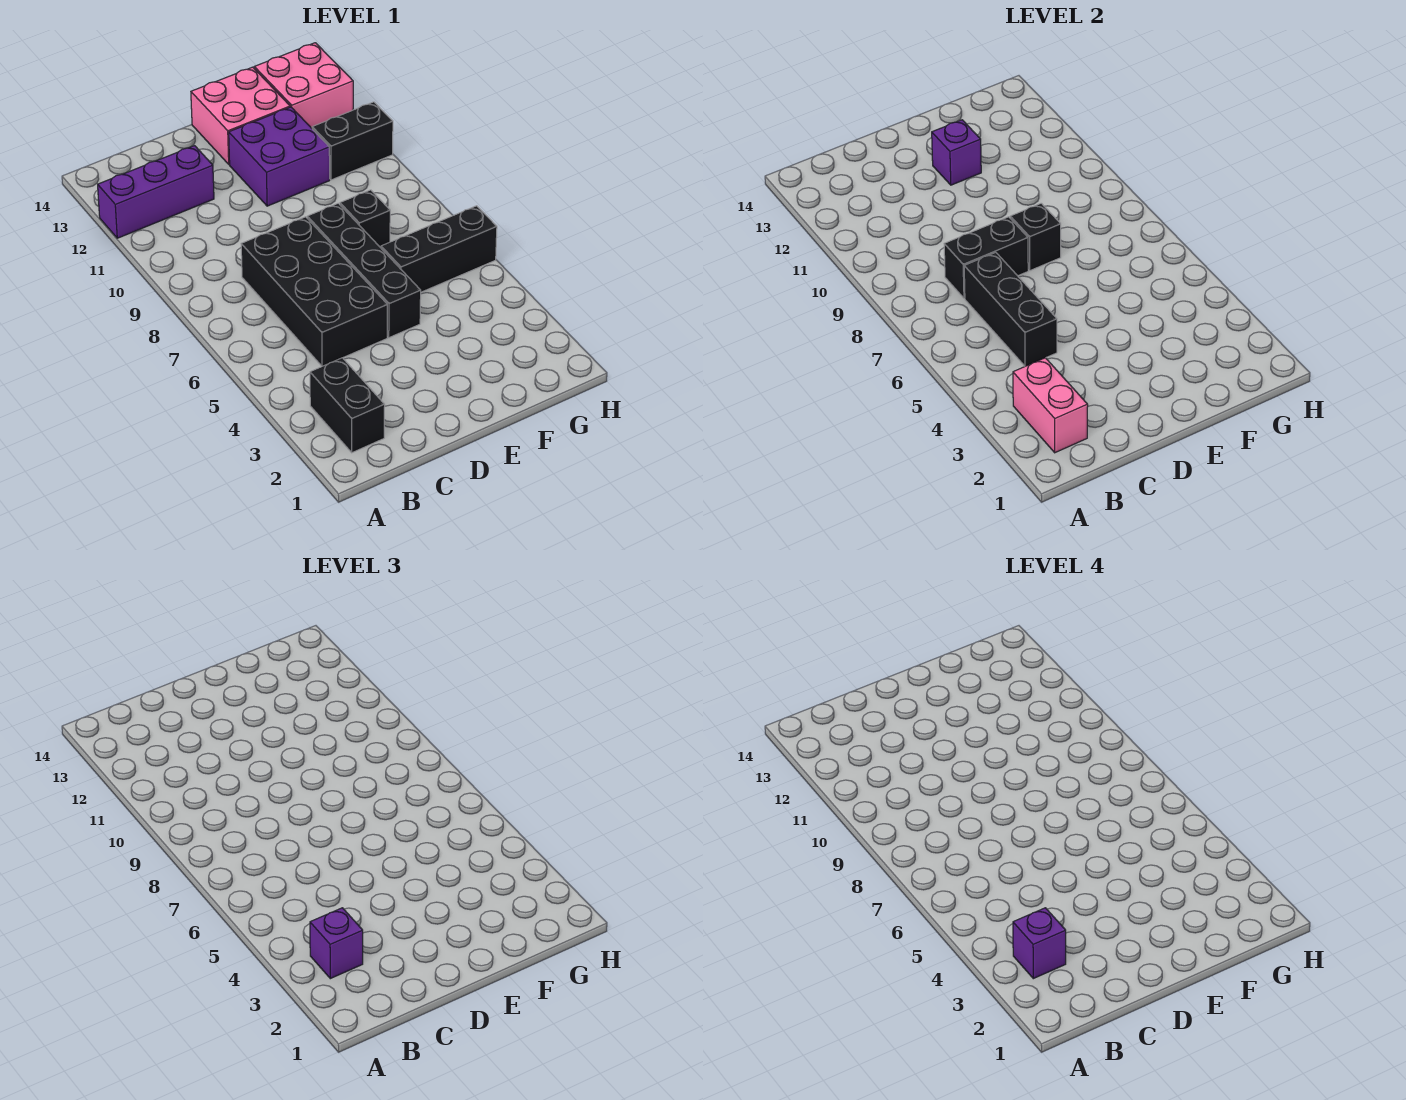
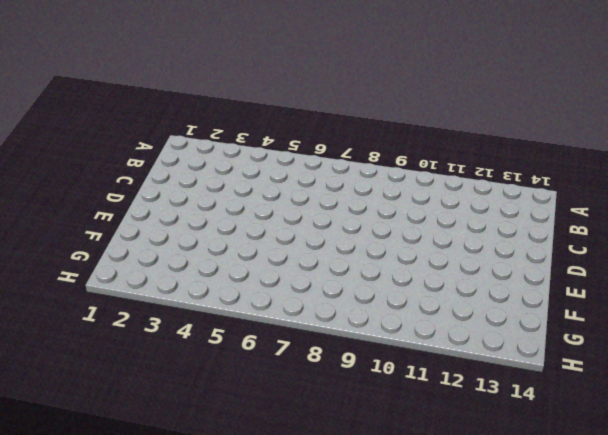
none -> purple 1x3 brick [98,146,214,238]
none -> black 1x2 brick [310,358,385,453]
none -> black 2x4 brick [241,217,387,366]

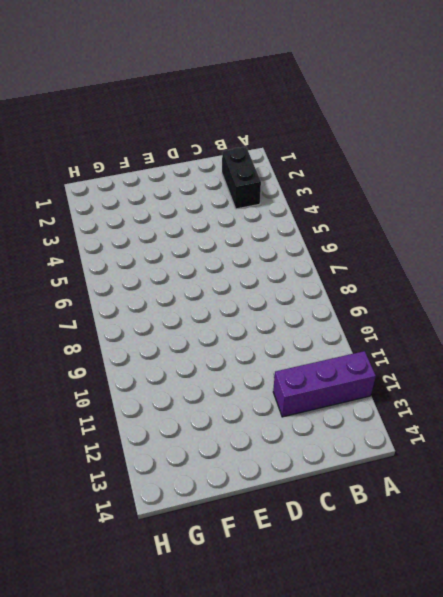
none -> black 2x4 brick [241,217,387,366]
none -> black 1x4 brick [307,203,421,338]
none -> purple 2x2 brick [229,107,330,206]

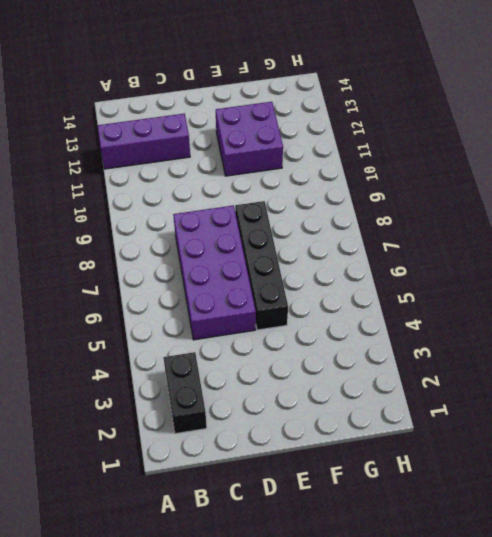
purple 2x4 brick [173,205,256,340] -> black 2x4 brick [241,217,387,366]
none -> pink 2x2 brick [191,67,290,164]
none -> black 1x3 brick [381,206,497,292]
none -> black 1x1 brick [340,190,390,248]

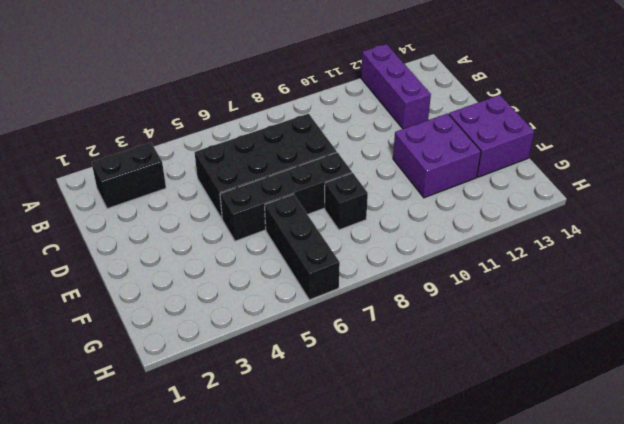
purple 2x2 brick [449,95,534,177] -> pink 2x2 brick [191,67,290,164]
none -> black 1x2 brick [312,102,393,180]
none -> pink 2x2 brick [254,43,353,128]
none -> pink 1x2 brick [1013,358,1088,453]

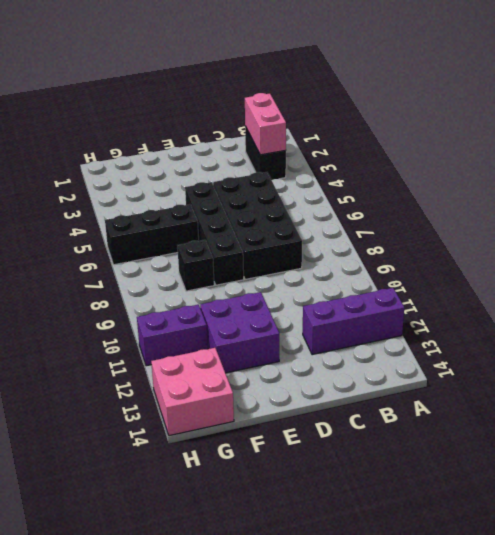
purple 1x2 brick [137,305,208,366] -> black 1x2 brick [312,102,393,180]
none -> pink 2x2 brick [191,67,290,164]
none -> black 1x3 brick [964,252,1057,366]
none -> black 1x2 brick [944,217,1028,298]

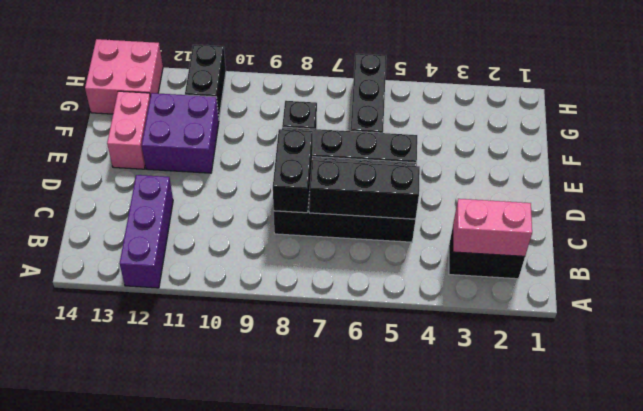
pink 1x2 brick [107,91,150,169] -> pink 2x2 brick [191,67,290,164]
none -> black 1x1 brick [1010,203,1061,270]
none -> purple 1x1 brick [932,120,981,185]
none -> purple 1x1 brick [310,908,363,979]

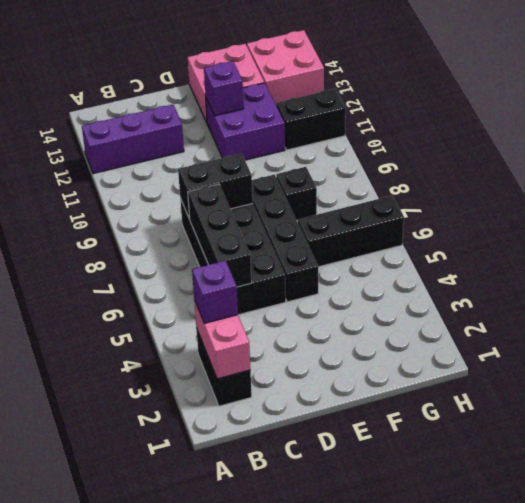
none -> black 1x1 brick [1010,203,1061,270]
none -> purple 1x1 brick [1013,908,1066,979]

